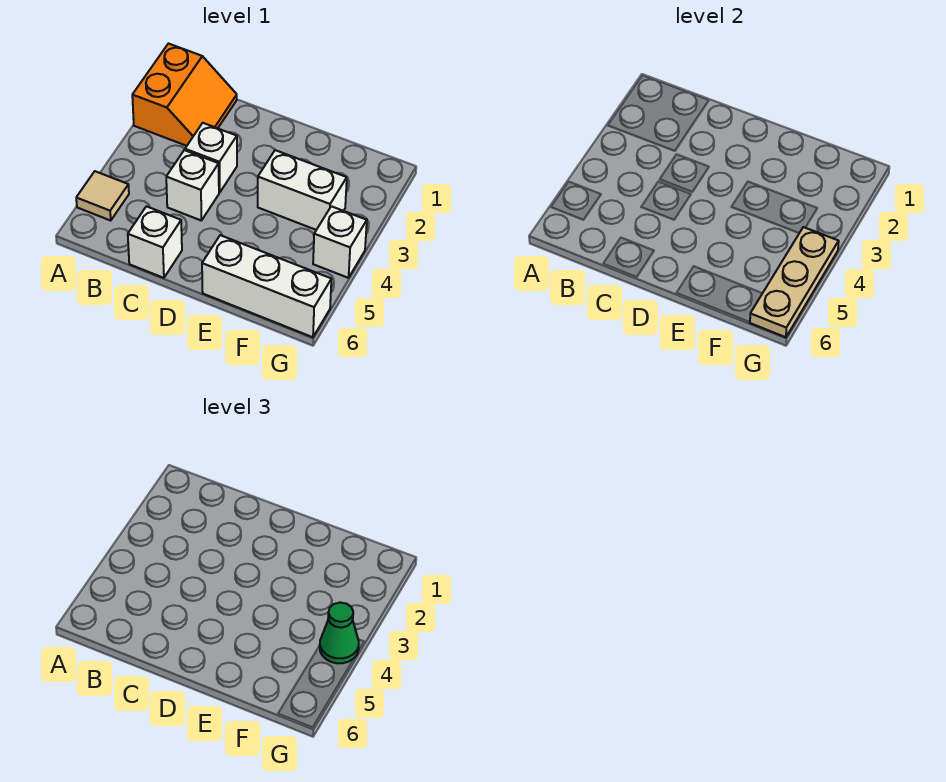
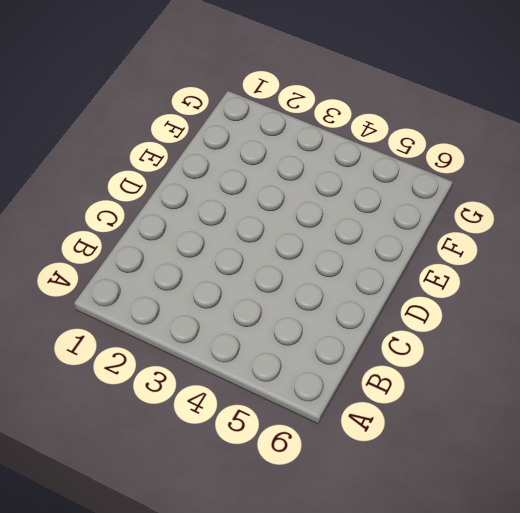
none -> orange 2x2 slope [132,44,237,146]
none -> tan 1x1 tile [76,171,129,220]

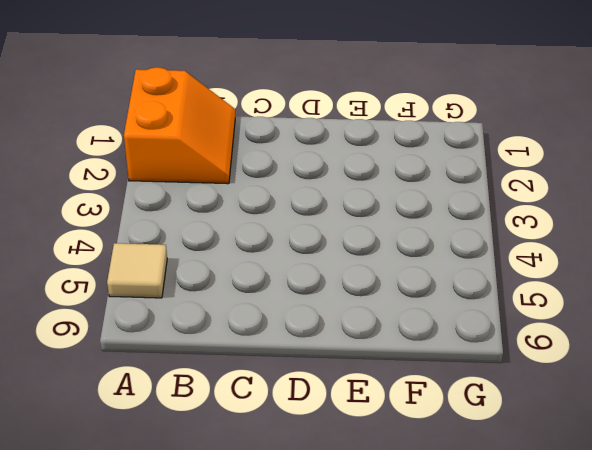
none -> white 1x1 brick [185,123,237,193]
none -> white 1x1 brick [166,150,219,220]

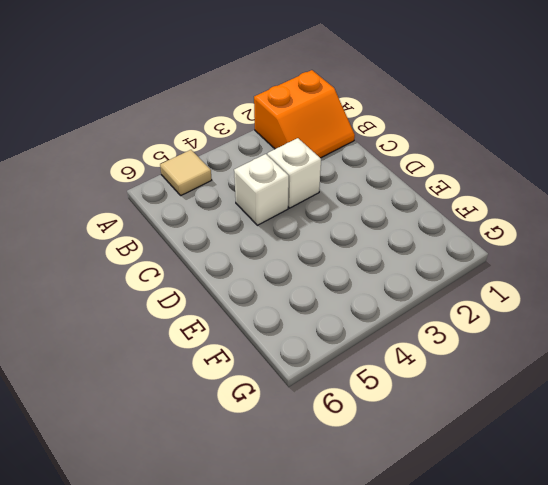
none -> white 1x1 brick [128,206,182,278]
none -> white 1x2 brick [258,150,347,230]

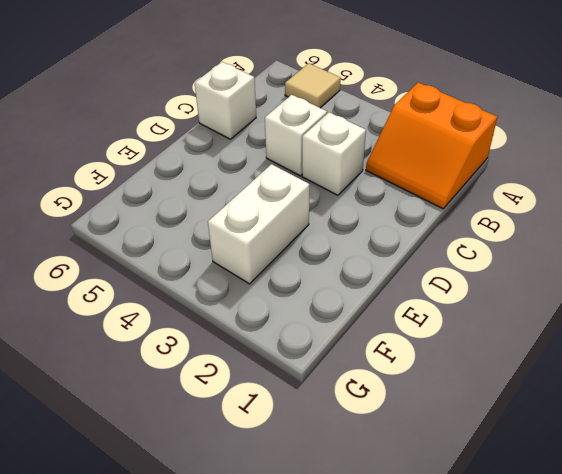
none -> white 1x3 brick [202,235,331,337]
none -> white 1x1 brick [313,206,367,278]

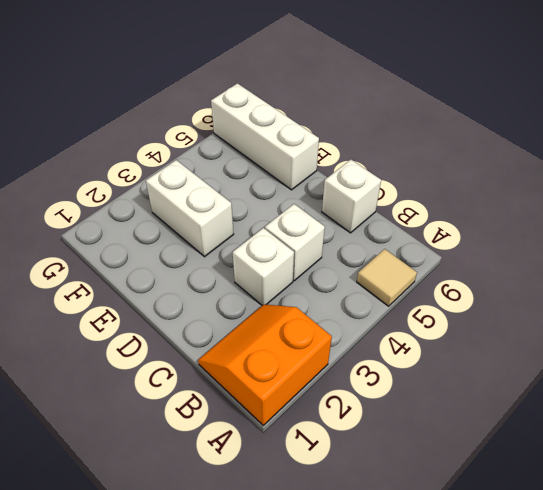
none -> white 1x1 brick [313,206,367,278]
none -> tan 1x3 plate [750,227,839,337]

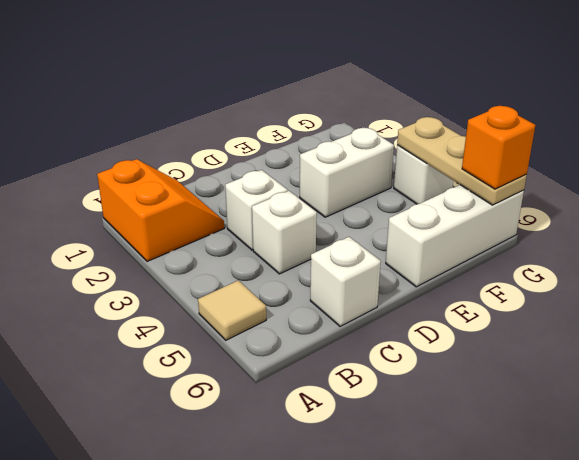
orange 1x1 brick [462,106,535,189] -> none
none -> green 1x1 cone [320,603,359,663]

